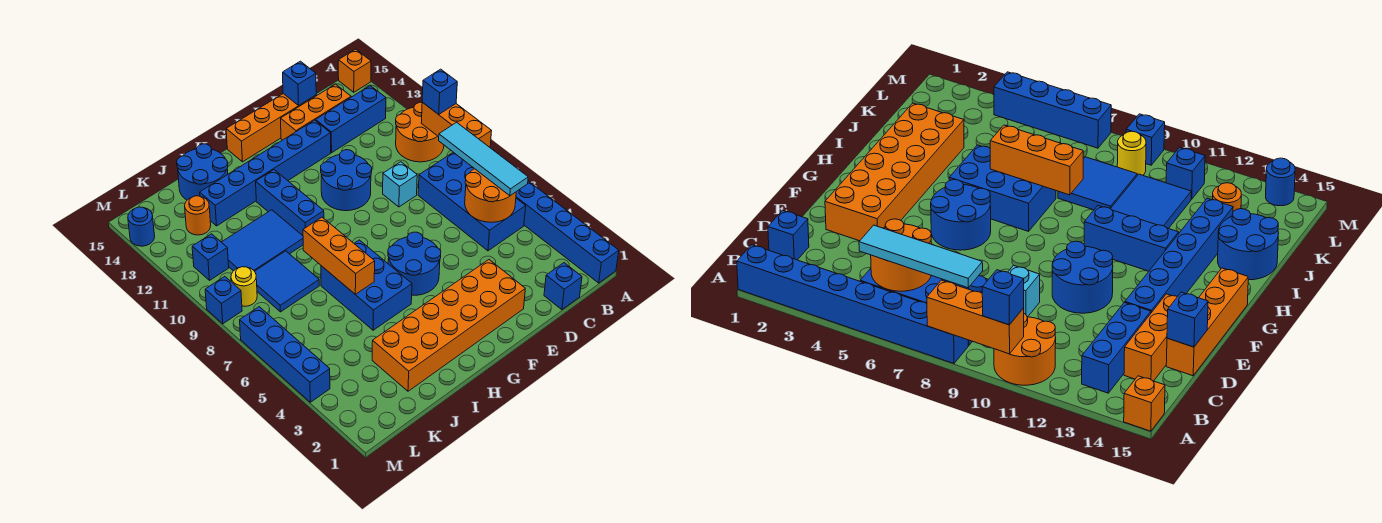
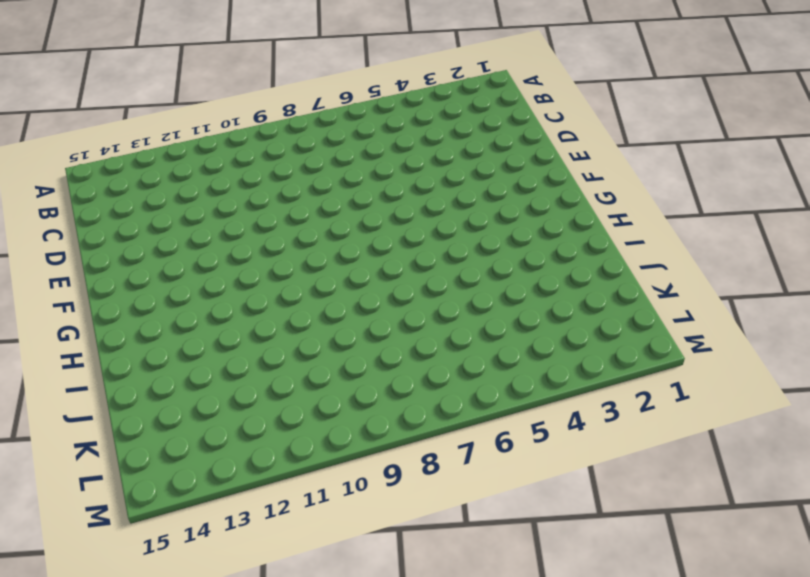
none -> blue 1x8 brick [516,181,619,283]
none -> orange 2x2 round brick [396,102,444,162]
none -> orange 1x1 brick [338,49,371,92]
none -> blue 2x4 brick [418,152,526,251]

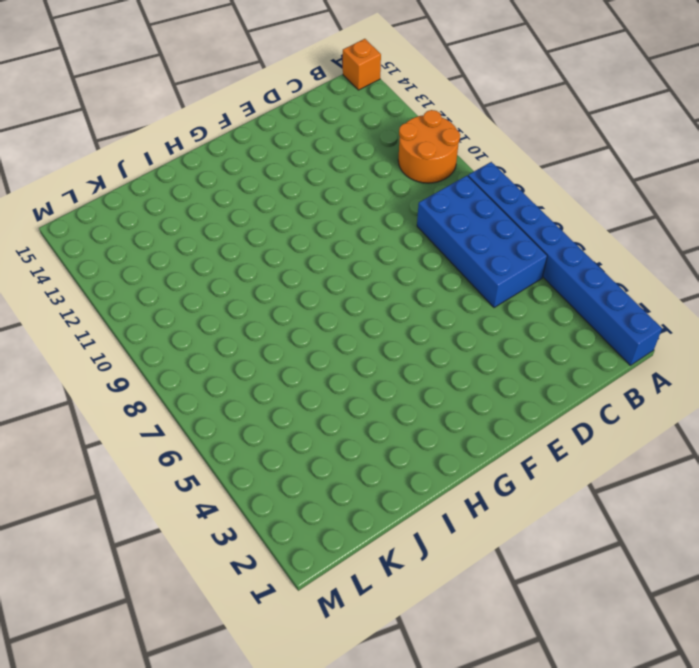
none -> blue 1x3 brick [316,86,386,153]
none -> blue 1x1 brick [544,263,582,310]
none -> orange 1x3 brick [281,84,351,140]
none -> cyan 1x1 brick [383,162,417,207]

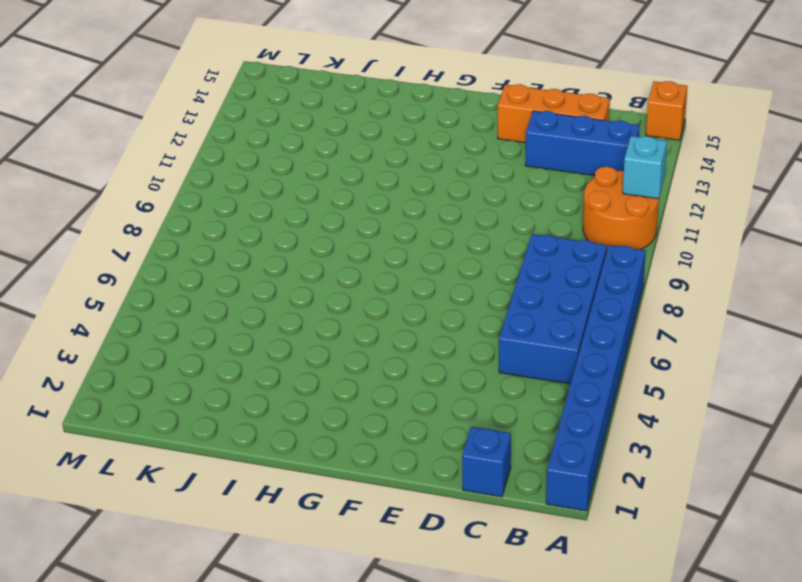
cyan 1x1 brick [623,136,667,199] -> cyan 1x1 brick moved to [383,162,417,207]
none -> orange 1x4 brick [226,94,316,162]
none -> orange 2x6 brick [372,260,525,391]
none -> blue 2x2 round brick [321,150,372,211]
none -> blue 1x6 brick [200,120,331,226]

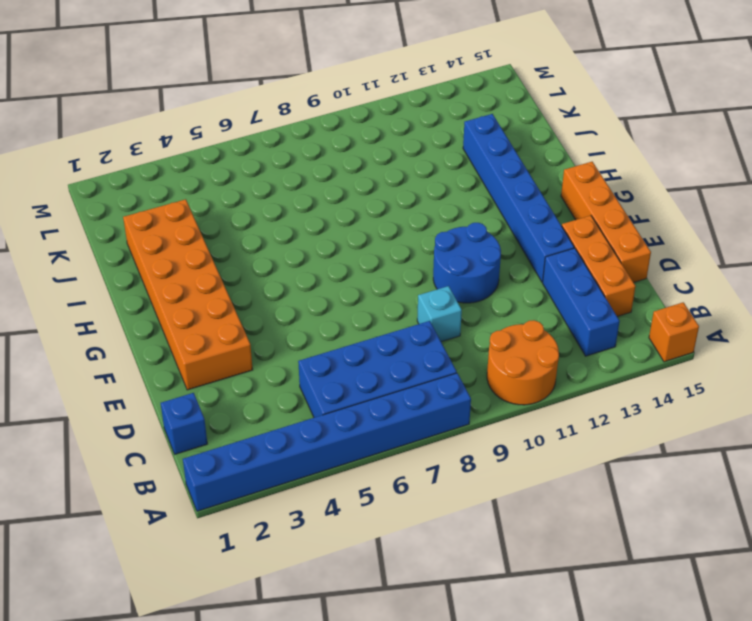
none -> blue 2x2 round brick [388,232,441,295]
none -> blue 2x3 brick [321,240,412,330]
none -> blue 1x3 brick [256,170,324,236]
none -> blue 2x3 tile [222,210,303,271]

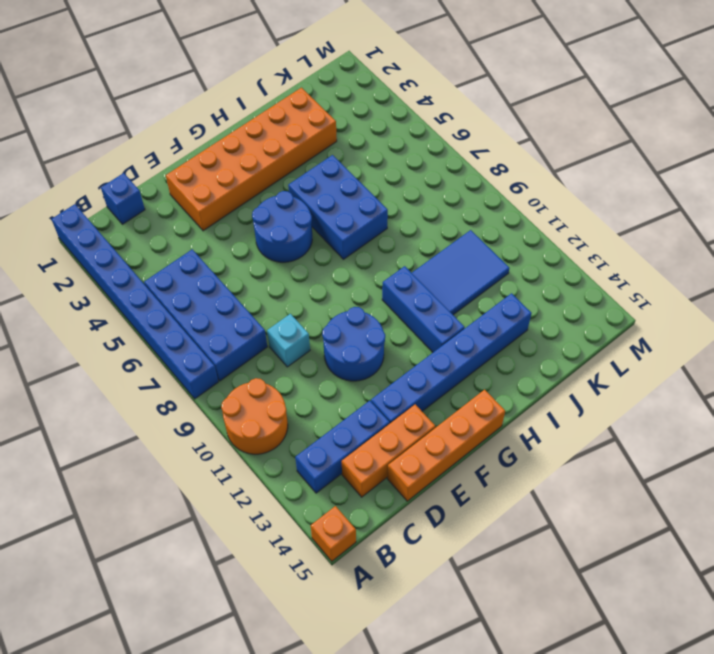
none -> blue 2x2 round brick [177,144,228,200]
none -> blue 2x2 tile [255,251,319,312]
none -> orange 1x1 round brick [185,196,211,235]
none -> yellow 1x1 round brick [231,267,257,306]

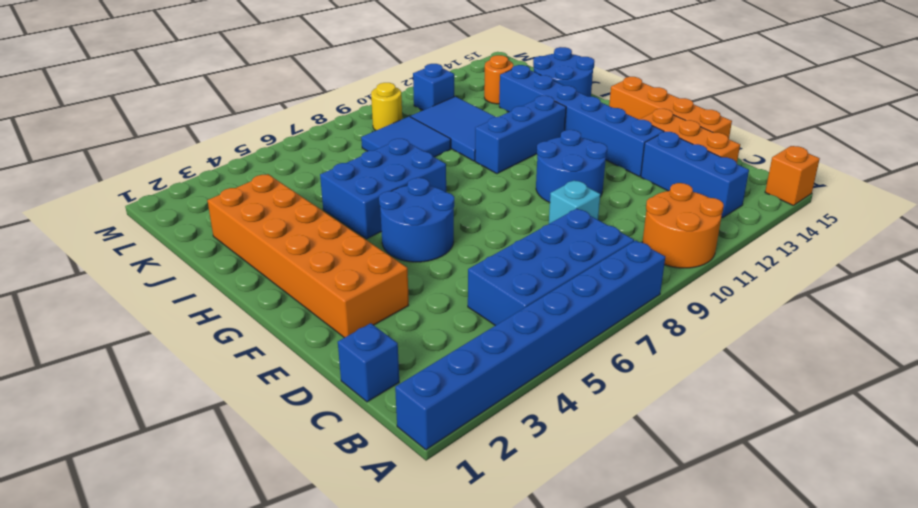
none -> blue 1x4 brick [240,307,330,402]
none -> blue 1x1 brick [205,276,242,324]
none -> blue 1x1 round brick [128,207,155,246]
none -> orange 1x3 brick [422,102,491,147]

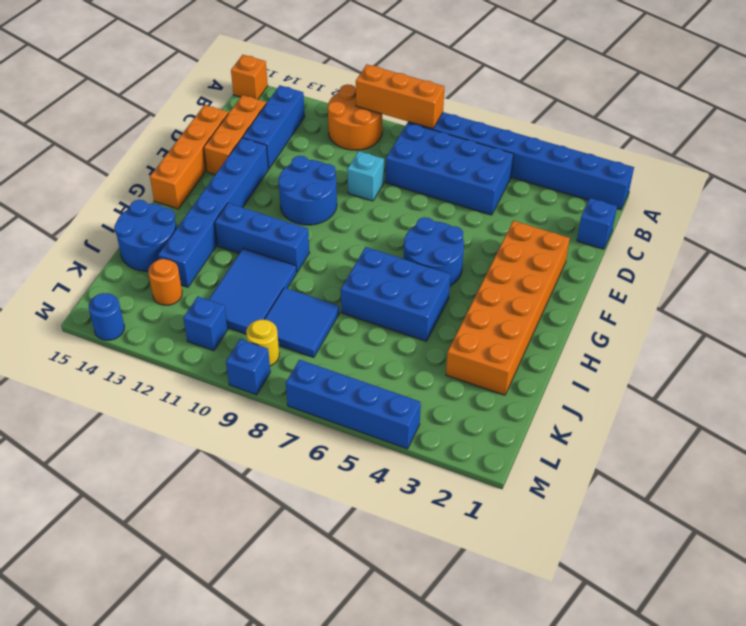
none -> orange 2x2 round brick [465,169,516,222]
none -> blue 1x1 brick [283,61,316,105]
none -> orange 1x3 brick [303,217,375,295]
none -> blue 1x1 brick [422,69,457,114]

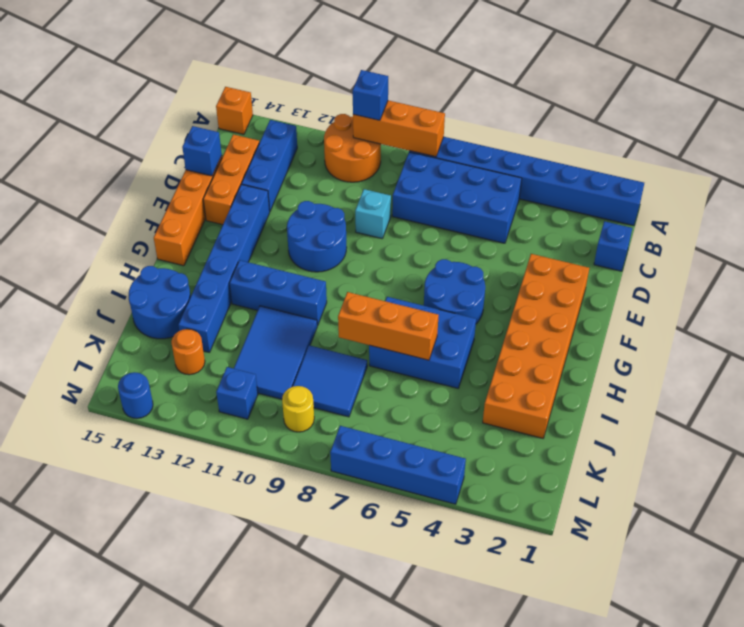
none -> blue 1x1 brick [205,276,242,324]
none -> orange 2x2 round brick [465,169,516,222]
none -> cyan 1x4 tile [439,122,528,196]

